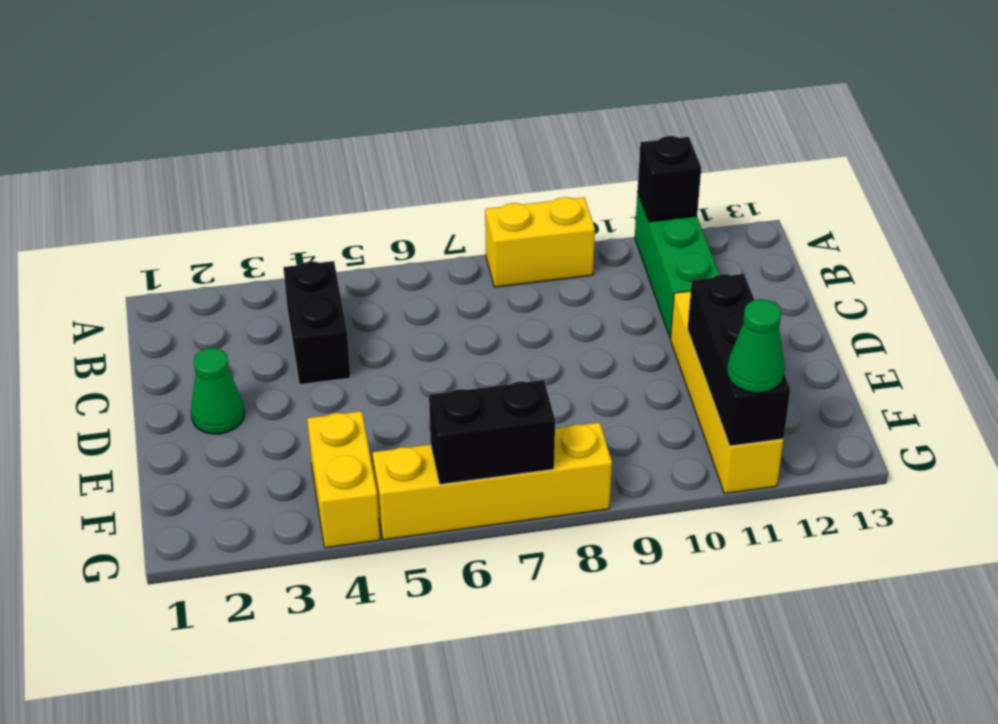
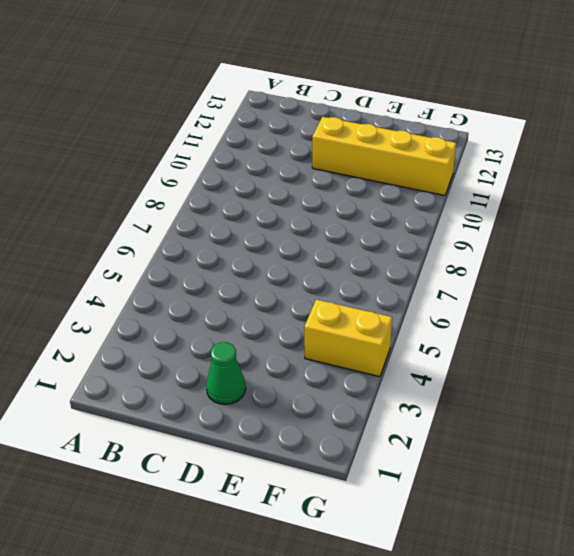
none -> yellow 1x2 brick [485,197,595,287]
none -> green 1x3 brick [635,192,720,338]

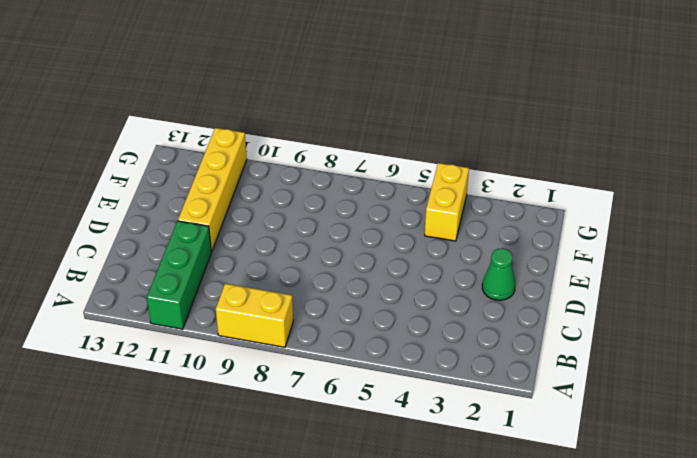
none -> black 1x2 brick [283,261,350,385]
none -> yellow 1x4 brick [372,422,612,540]

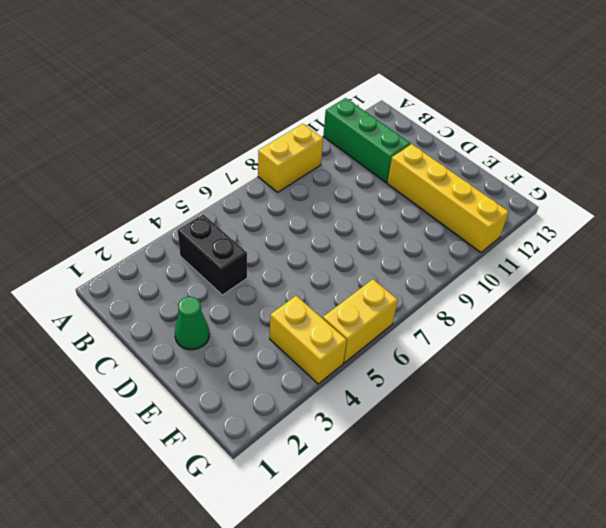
yellow 1x2 brick [323,279,398,363] -> yellow 1x4 brick [372,422,612,540]
none -> black 1x1 brick [638,136,701,222]
none -> black 1x3 brick [687,274,790,446]

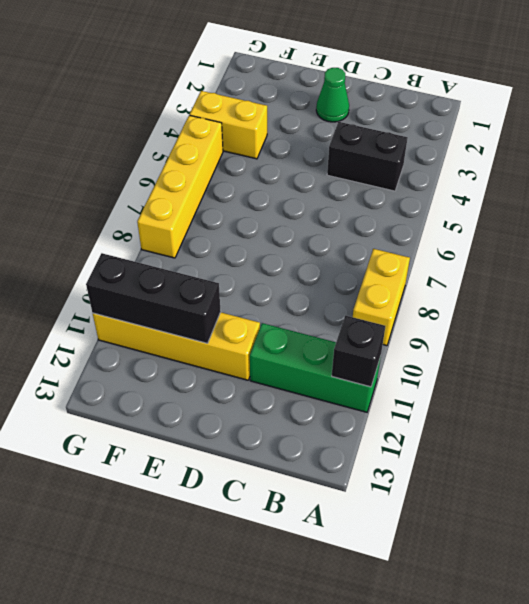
none -> black 1x2 brick [429,380,555,484]
none -> green 1x1 cone [727,299,785,393]

